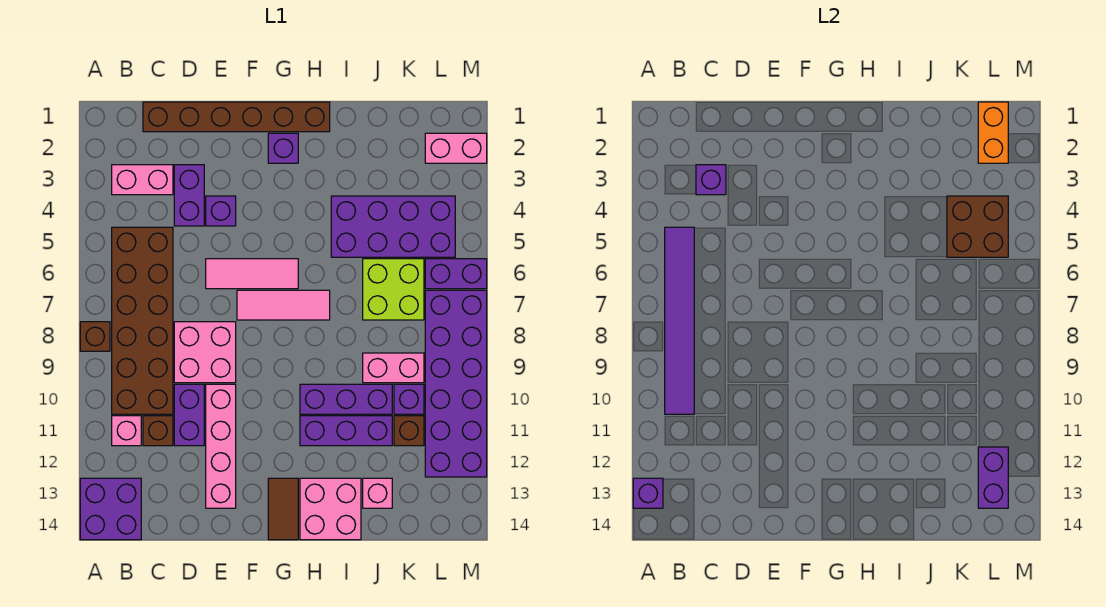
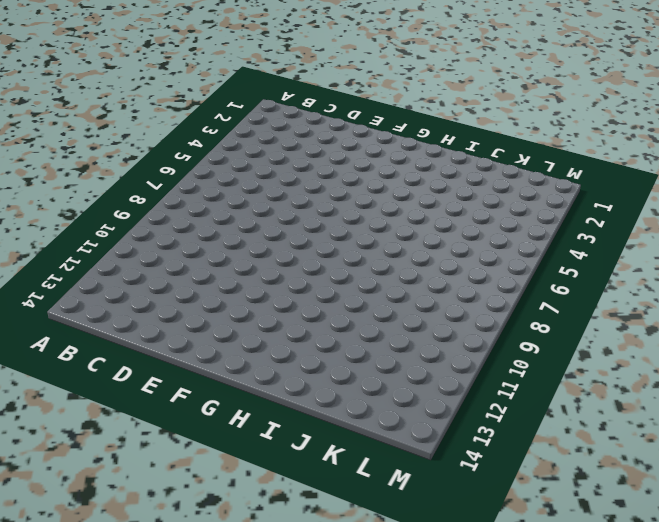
none -> brown 1x1 brick [80,322,110,351]
none -> purple 2x2 brick [80,478,141,540]
none -> pink 1x2 brick [112,165,173,195]
none -> brown 2x6 brick [112,227,173,414]

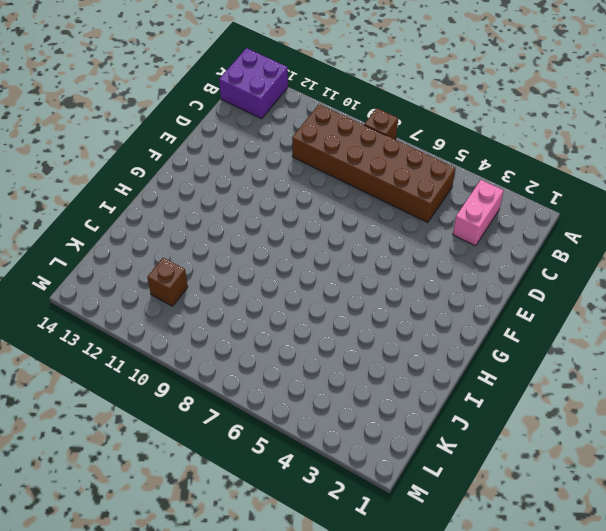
none -> pink 1x1 brick [112,416,141,446]
none -> brown 1x6 brick [143,102,330,132]
none -> brown 1x1 brick [143,416,173,446]
none -> purple 1x2 brick [174,165,204,226]

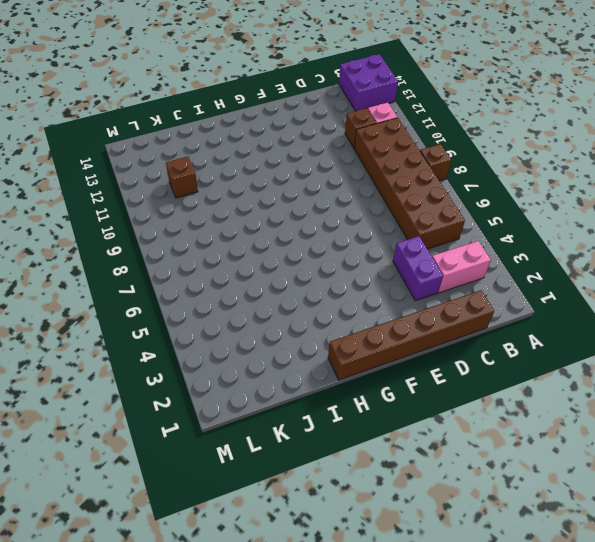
none -> pink 2x2 brick [174,322,236,383]
none -> purple 1x2 brick [174,384,204,446]
none -> purple 1x1 brick [206,196,236,226]
none -> pink 1x3 tile [206,259,298,289]

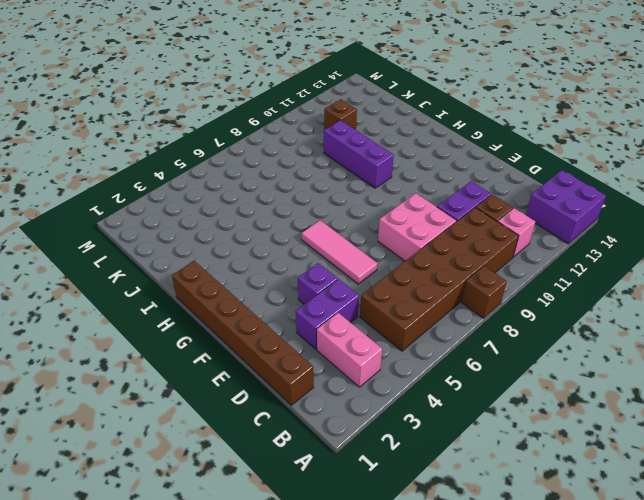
none -> pink 1x4 brick [206,384,236,508]
none -> pink 1x3 tile [237,290,330,320]
none -> purple 1x1 brick [268,133,298,163]
none -> brown 1x2 tile [268,478,298,540]

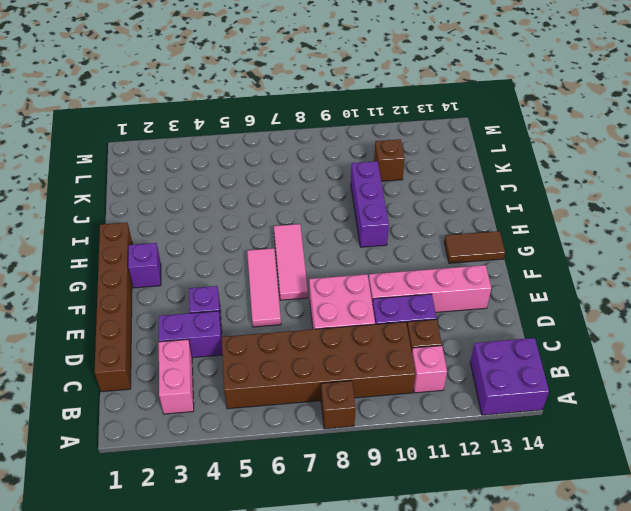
none -> purple 1x3 brick [300,416,392,446]
none -> pink 2x2 brick [300,478,361,540]
none -> purple 2x4 brick [331,196,455,257]
none -> lime 2x2 brick [363,259,424,320]

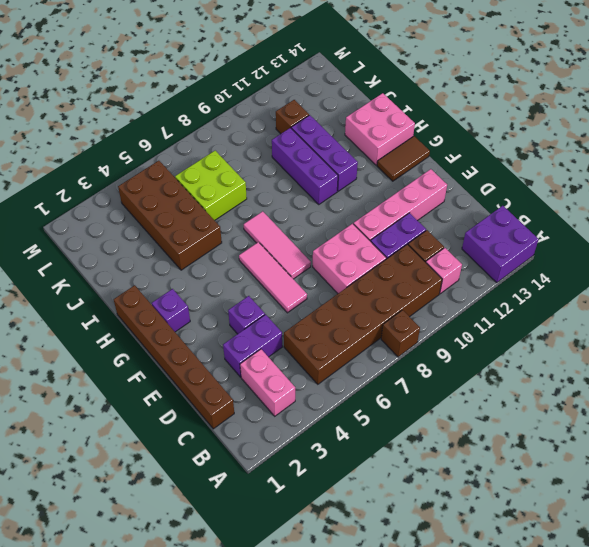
brown 2x4 brick [118,161,222,270] -> purple 2x4 brick [331,196,455,257]
none -> pink 1x2 brick [363,353,424,383]
none -> pink 1x1 brick [363,478,392,508]
none -> purple 1x1 brick [394,384,424,414]
none -> pink 1x2 brick [425,133,487,163]

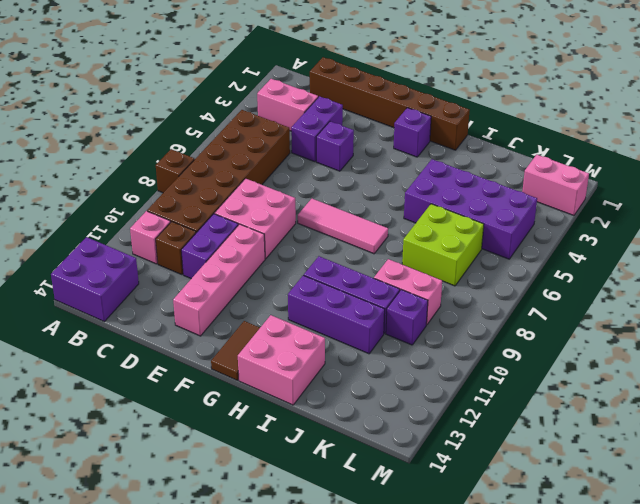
none -> pink 1x3 tile [206,259,298,289]
none -> pink 1x1 brick [363,478,392,508]
none -> brown 1x1 brick [394,416,424,446]
none -> purple 1x2 brick [425,259,487,289]

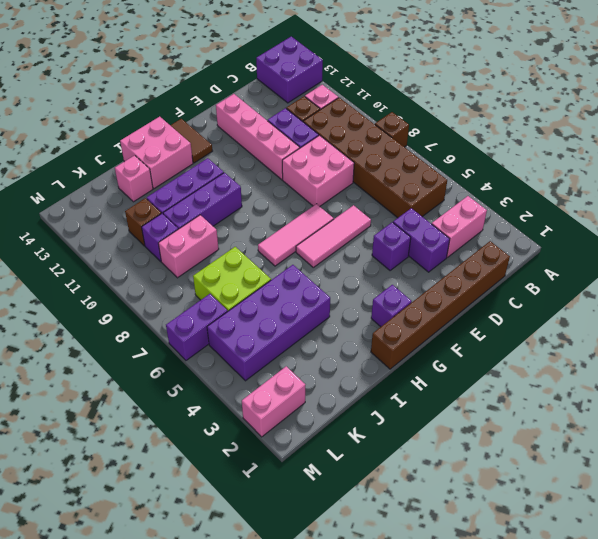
none -> purple 2x6 brick [425,290,487,477]
none -> purple 1x1 brick [633,478,663,508]
none -> purple 1x6 tile [665,227,694,414]
none -> purple 1x1 brick [696,165,726,195]

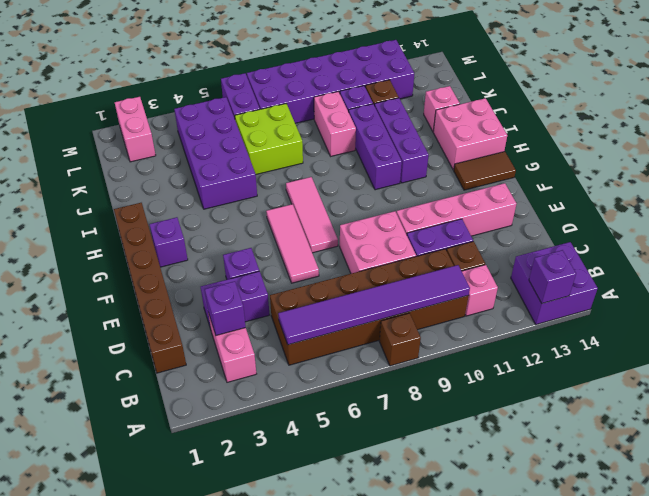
none -> brown 2x2 brick [947,196,1008,257]
none -> orange 1x2 brick [978,102,1008,163]
none -> purple 1x2 brick [978,447,1008,508]

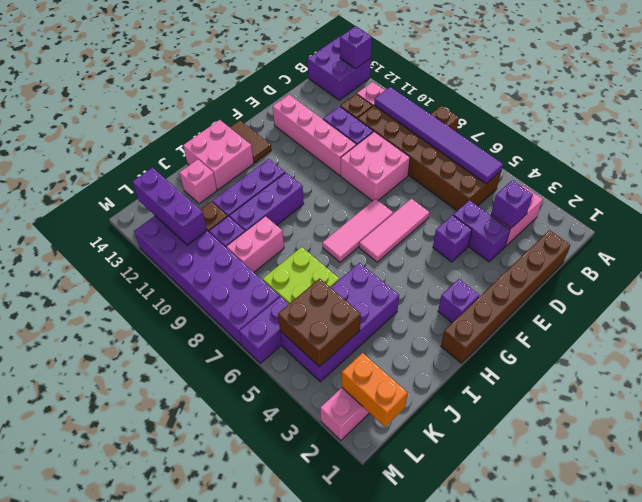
purple 1x3 brick [132,168,207,245] -> purple 1x2 brick [978,447,1008,508]

